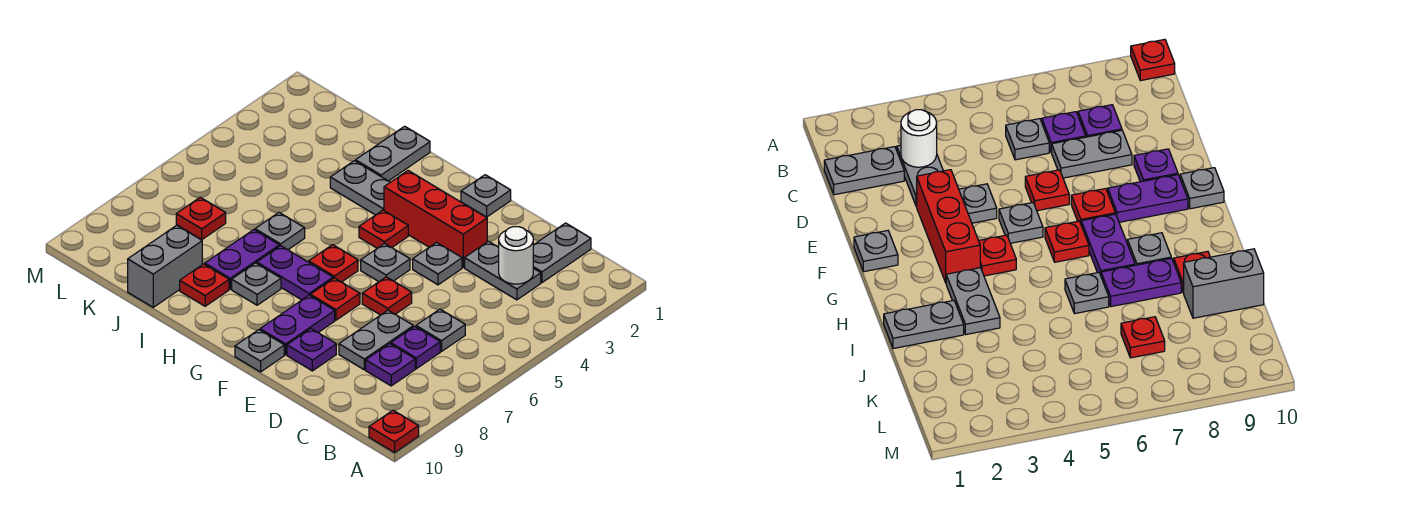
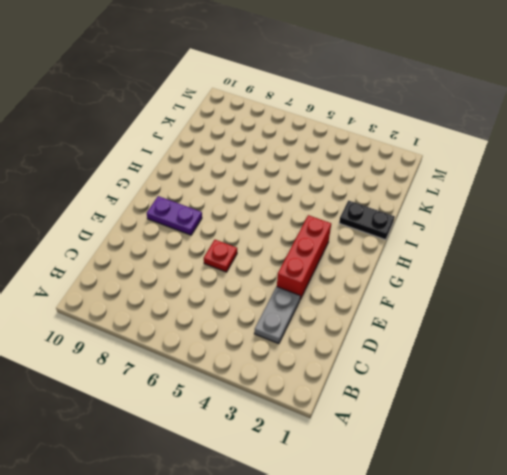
black 1x2 plate [339,201,395,240] -> grey 1x2 plate [356,126,430,181]
none -> red 1x1 plate [369,410,419,453]
none -> grey 1x2 plate [533,223,591,283]
none -> grey 1x1 plate [416,309,465,352]

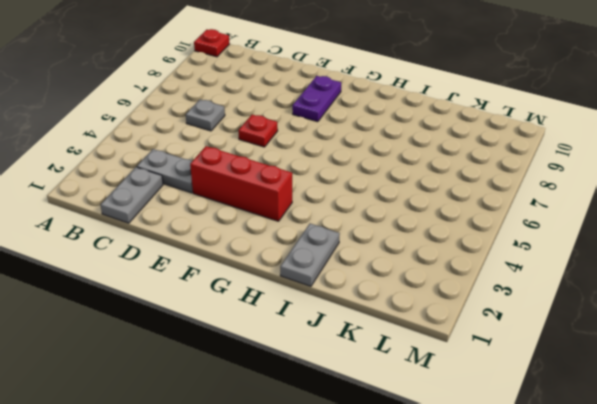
none -> purple 1x1 plate [391,326,440,369]
none -> purple 1x1 plate [366,344,415,386]
none -> grey 1x2 plate [339,310,413,370]

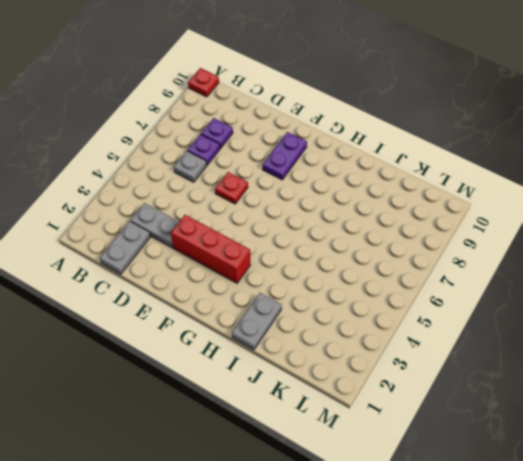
none -> grey 1x2 plate [339,310,413,370]
none -> grey 1x1 plate [413,243,462,285]
none -> purple 1x1 plate [287,329,336,371]

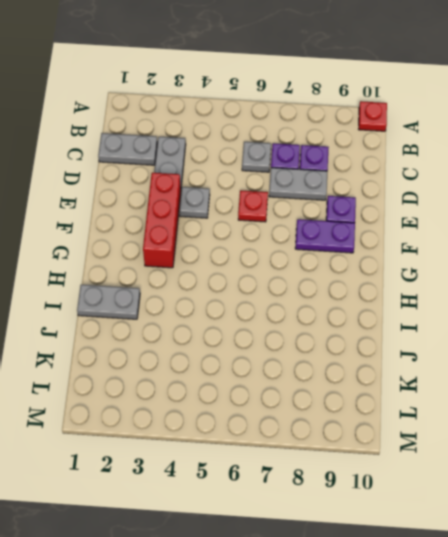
none -> grey 1x1 plate [461,175,511,217]
none -> grey 1x1 plate [361,243,410,282]
none -> red 1x1 plate [310,278,360,320]

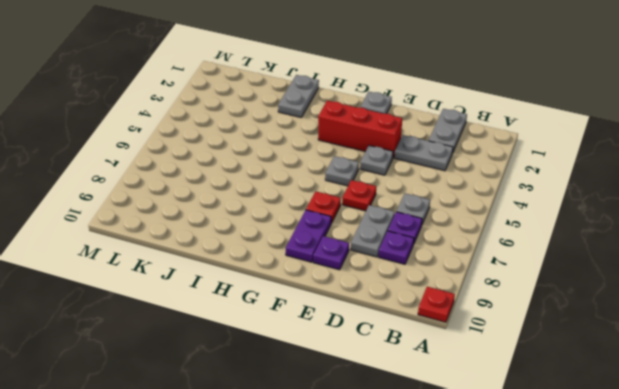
none -> grey 1x1 plate [235,330,284,372]
none -> red 1x1 plate [359,210,408,248]
none -> red 1x1 plate [309,245,358,282]

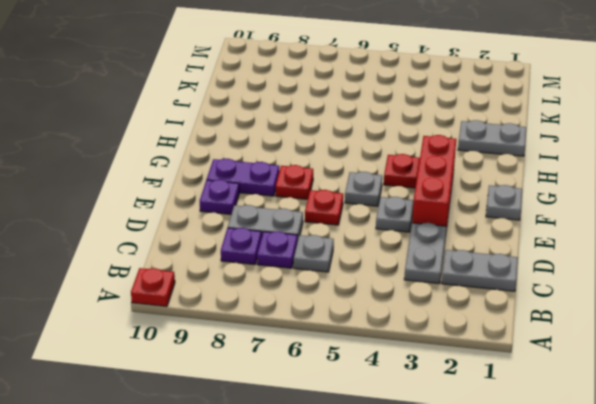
none -> grey 1x1 plate [235,330,284,372]
none -> red 1x1 plate [309,245,358,282]
none -> purple 1x2 plate [257,246,333,300]

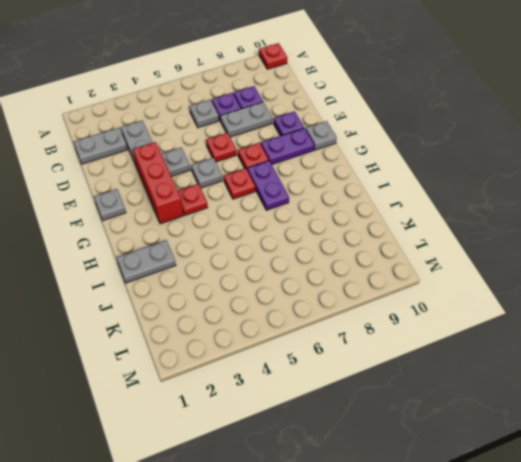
none -> grey 1x2 plate [330,161,390,215]
none -> grey 1x1 plate [232,263,281,305]
none -> grey 1x1 plate [255,213,305,250]

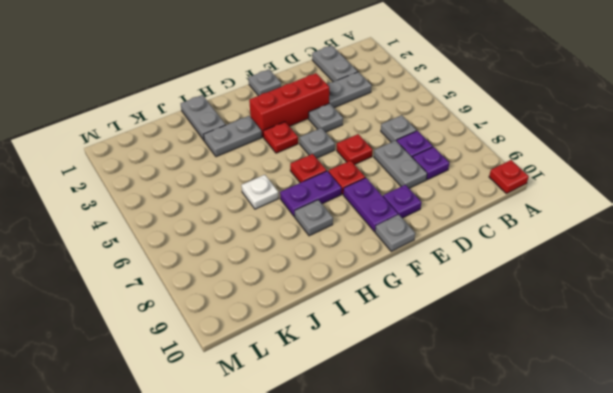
white 1x1 plate [241,175,278,209] -> grey 1x1 plate [255,213,305,250]
none -> purple 1x2 plate [205,230,279,289]
none -> red 1x1 plate [180,264,229,306]
none -> grey 1x2 brick [128,225,202,307]

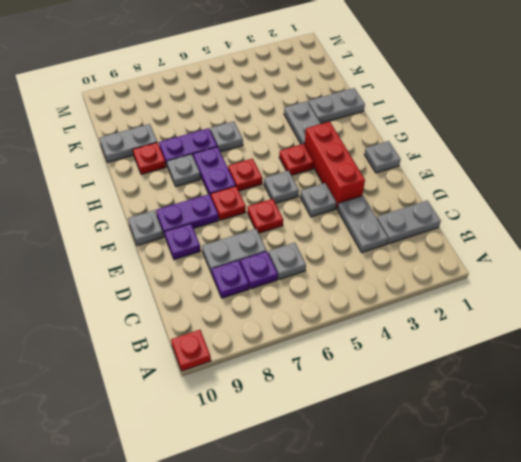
grey 1x2 plate [99,124,157,162] -> grey 1x2 brick [128,225,202,307]
none -> red 1x1 plate [176,197,226,240]
none -> white 1x1 round brick [498,227,533,284]

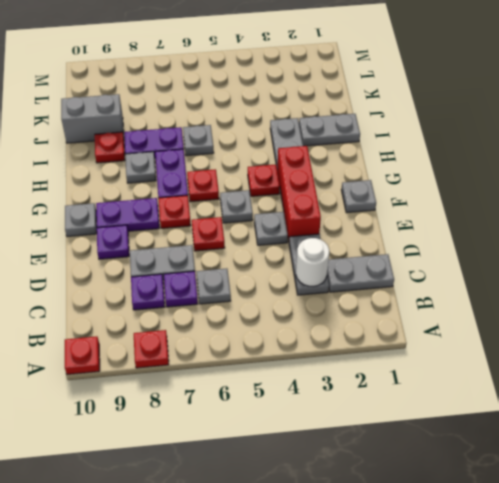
red 1x1 plate [134,330,169,368] -> red 1x1 plate moved to [176,197,226,240]

